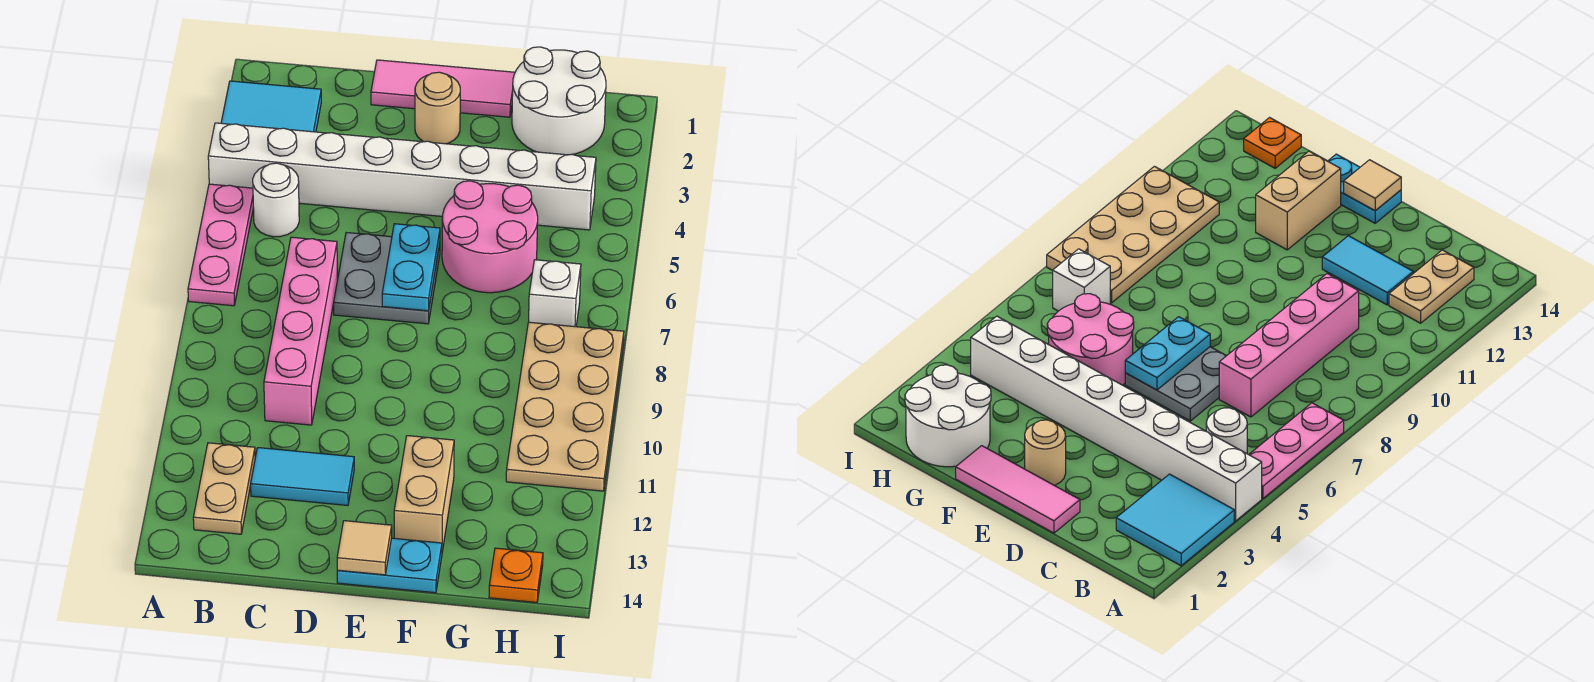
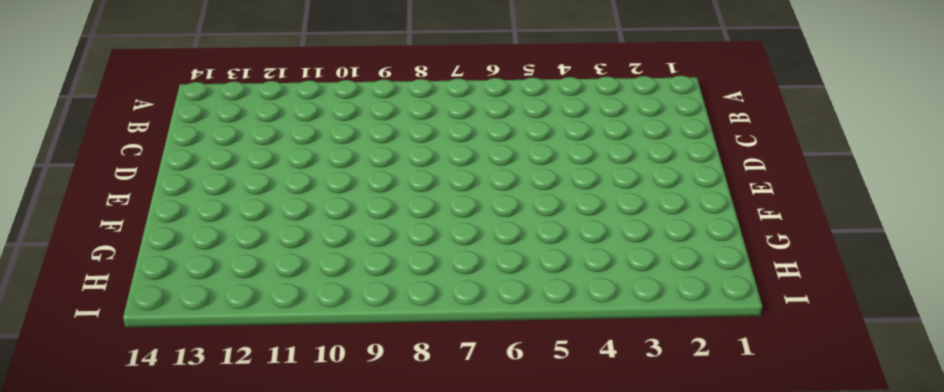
none -> cyan 2x2 tile [221,81,321,132]
none -> white 1x8 brick [208,123,596,230]
none -> pink 1x3 plate [188,184,253,306]

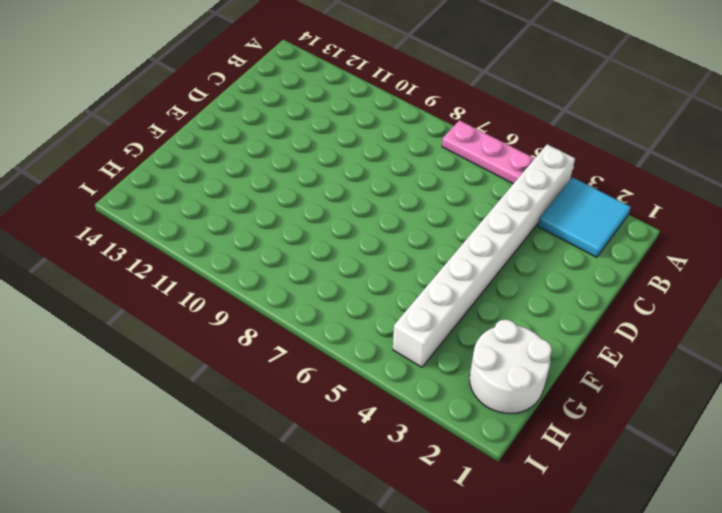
none -> white 1x1 round brick [253,163,299,237]
none -> tan 1x2 plate [193,443,255,534]
none -> pink 1x4 brick [264,237,337,425]

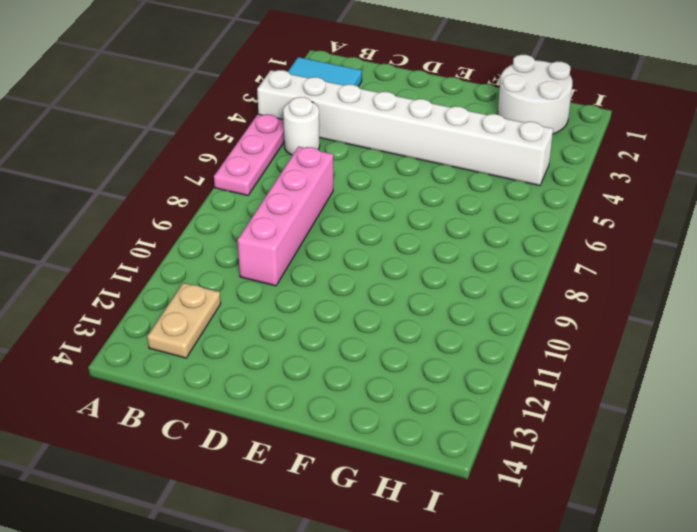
none -> cyan 1x2 tile [251,448,354,505]
none -> pink 1x3 tile [371,60,515,117]
none -> grey 2x2 plate [334,233,440,324]

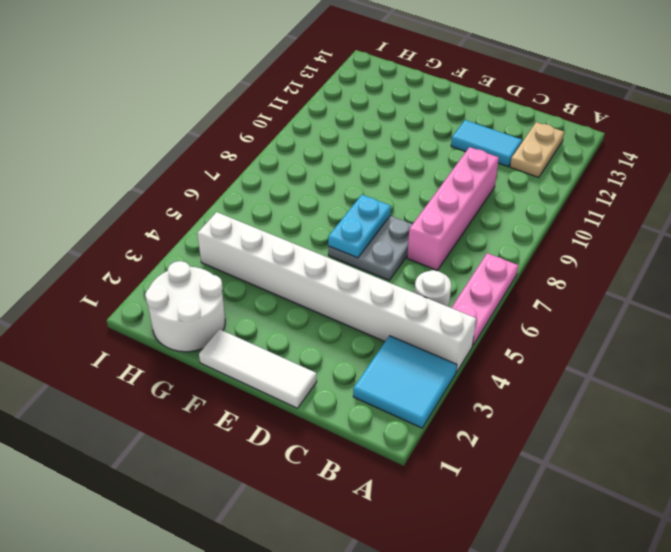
white 1x3 tile [199,329,317,408] -> pink 1x3 tile [371,60,515,117]
none -> tan 1x1 round brick [415,72,460,144]
none -> cyan 1x2 plate [337,538,442,593]
none -> pink 2x2 round brick [442,181,538,293]

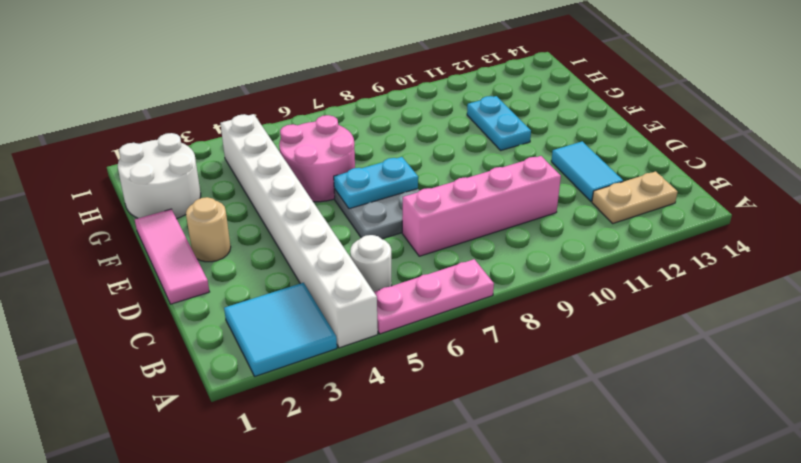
cyan 1x2 plate [467,96,531,150] -> cyan 1x2 plate moved to [337,538,442,593]
none -> tan 1x2 brick [394,436,454,551]
none -> white 1x1 brick [529,260,581,327]
none -> tan 2x4 plate [506,322,624,491]

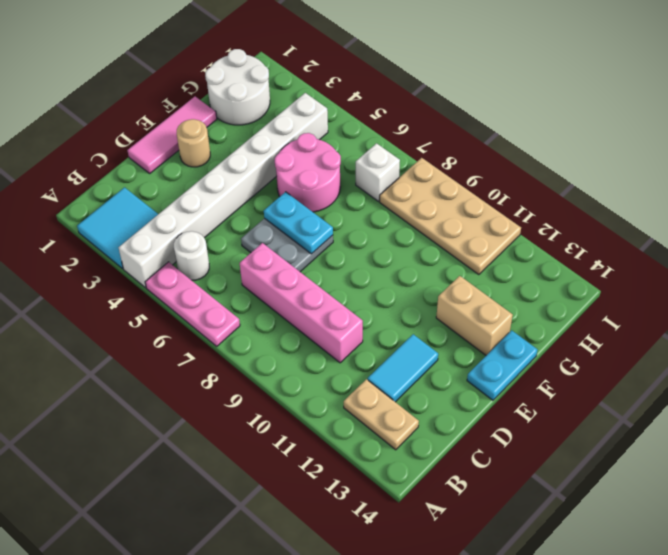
none -> orange 1x1 plate [489,548,543,602]
none -> tan 1x1 tile [337,521,392,575]

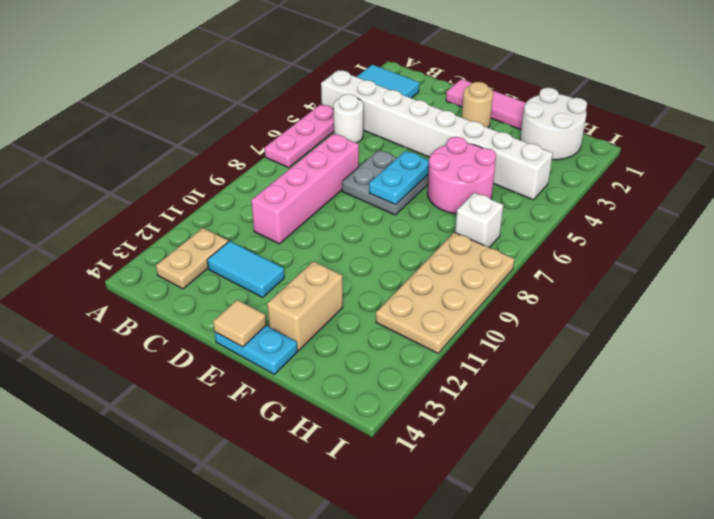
none -> orange 1x1 plate [489,548,543,602]

